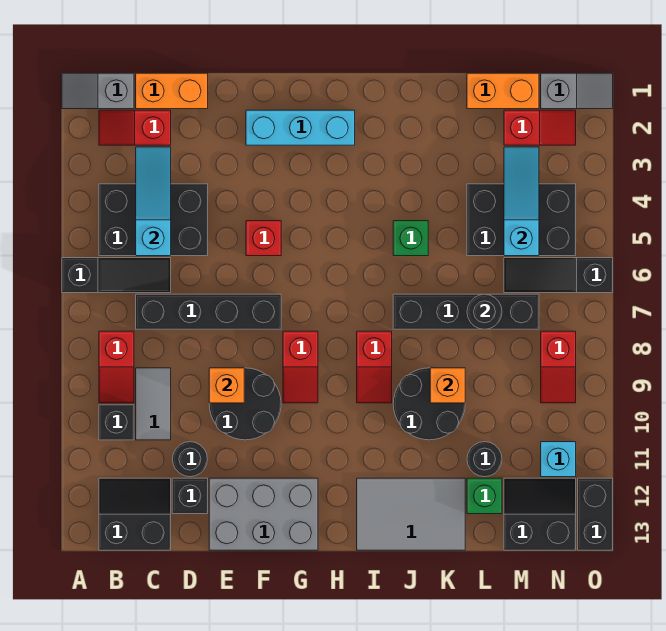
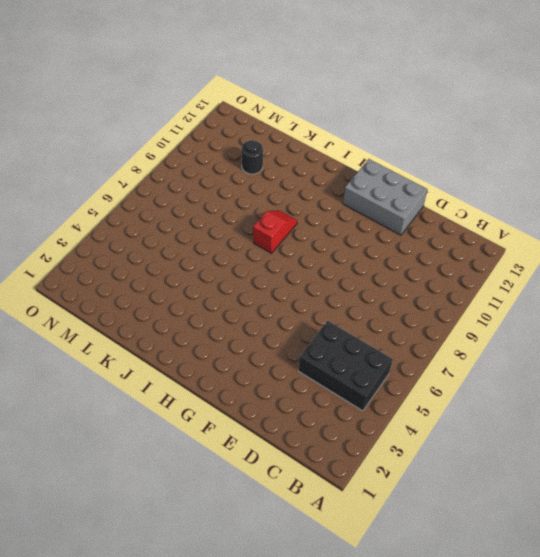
none -> grey 1x2 slope [62,73,134,109]
none -> black 1x3 slope [62,258,171,293]
none -> red 1x2 slope [99,110,171,145]
none -> red 1x2 slope [99,331,134,403]

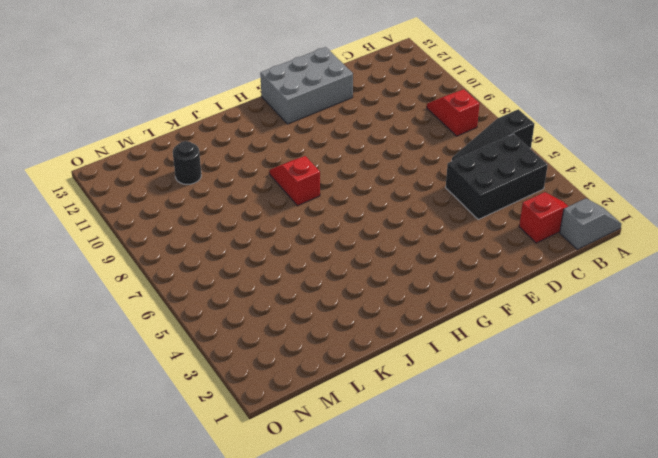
none -> black 1x1 brick [99,405,134,440]
none -> black 2x2 slope [99,478,171,550]
none -> orange 1x2 brick [136,73,208,109]
none -> black 1x4 brick [136,294,281,329]

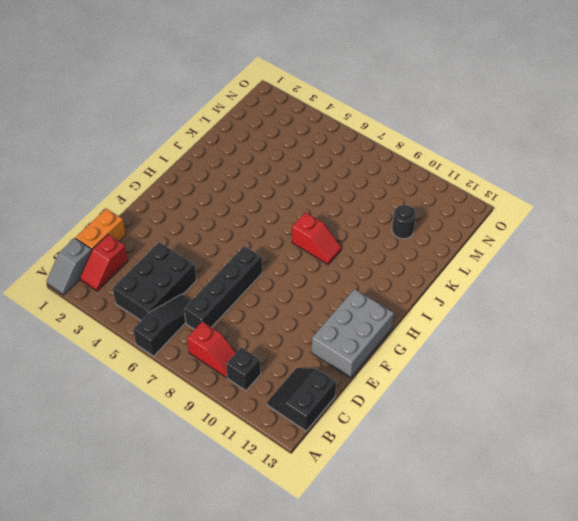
none -> grey 1x2 tile [136,368,171,440]
none -> black 1x1 round brick [173,442,207,477]
none -> black 1x1 brick [172,478,208,514]
none -> black 2x2 round brick [209,368,281,440]

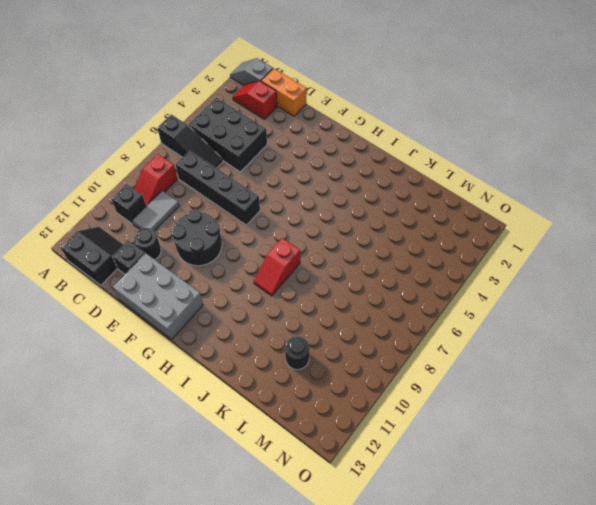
none -> cyan 1x3 brick [246,110,355,145]
none -> red 1x1 brick [246,221,281,256]
none -> red 1x2 slope [283,331,318,403]
none -> grey 2x3 tile [357,478,465,550]

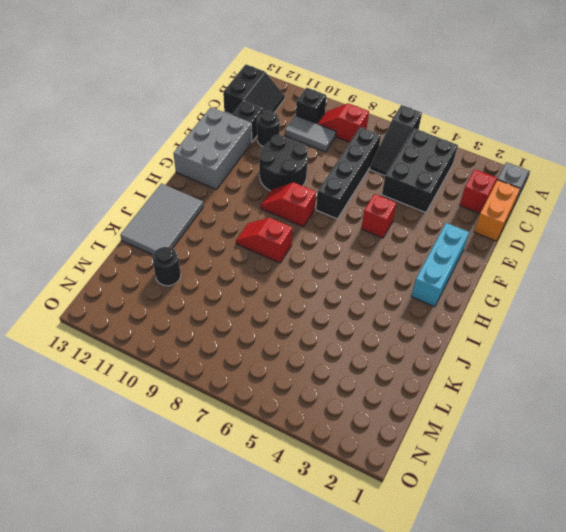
none -> green 1x1 brick [393,221,428,256]
none -> black 1x4 brick [393,294,539,329]
none -> black 2x2 round brick [393,368,465,440]
none -> orange 1x2 brick [467,73,539,109]

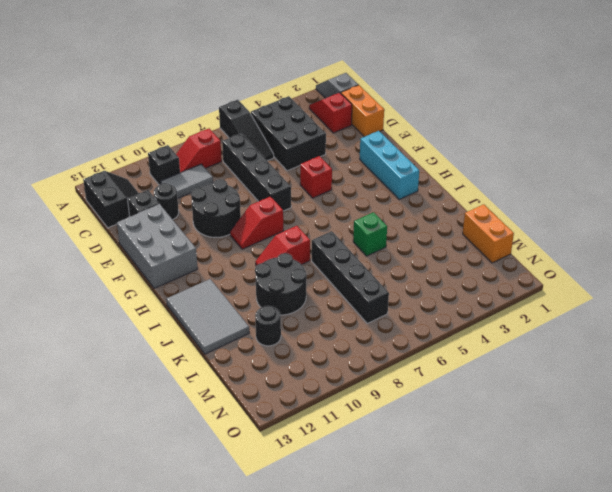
none -> black 2x3 brick [467,184,576,256]
none -> green 1x1 brick [467,478,502,514]
none -> red 1x2 slope [504,110,576,145]
none -> black 1x3 slope [504,258,613,293]

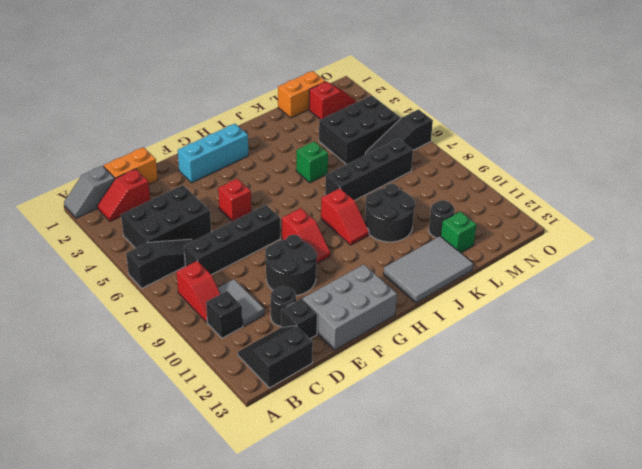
none -> black 2x2 slope [504,478,576,550]
none -> grey 1x2 slope [541,73,613,109]
none -> red 1x2 slope [541,331,576,403]
none -> cyan 1x1 brick [541,442,576,477]

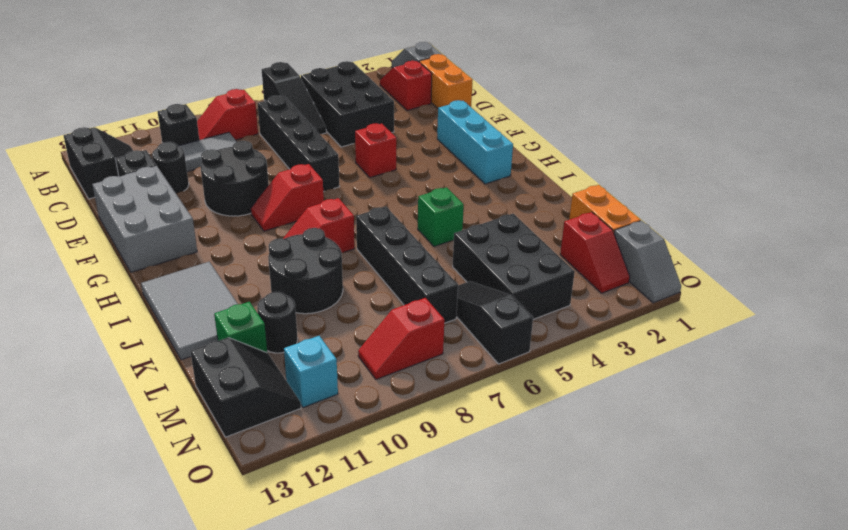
none -> black 1x2 brick [578,478,613,550]
none -> cyan 1x3 slope [136,147,171,256]
none -> orange 1x1 brick [209,368,244,403]
none -> orange 1x1 brick [430,368,465,403]

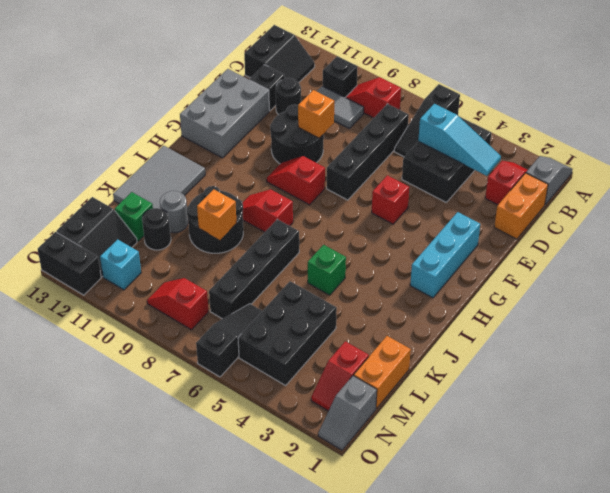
grey 1x1 round brick [160,191,188,233] -> none
none -> black 1x1 round brick [467,294,502,329]
none -> cyan 1x3 slope [504,147,539,256]

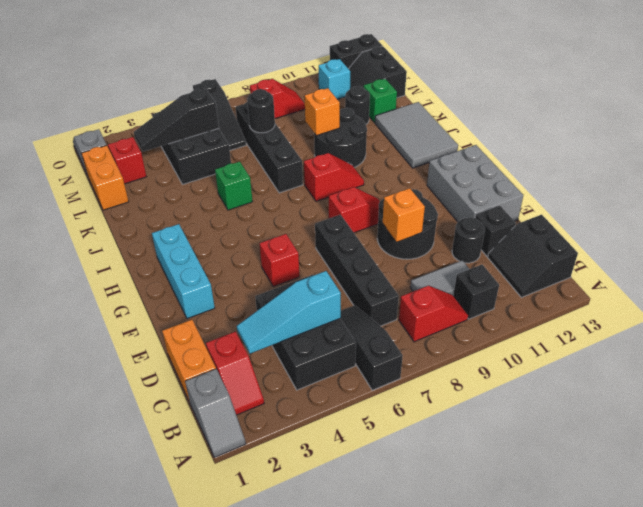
black 1x3 slope [134,89,219,152] -> cyan 1x3 slope [504,147,539,256]

